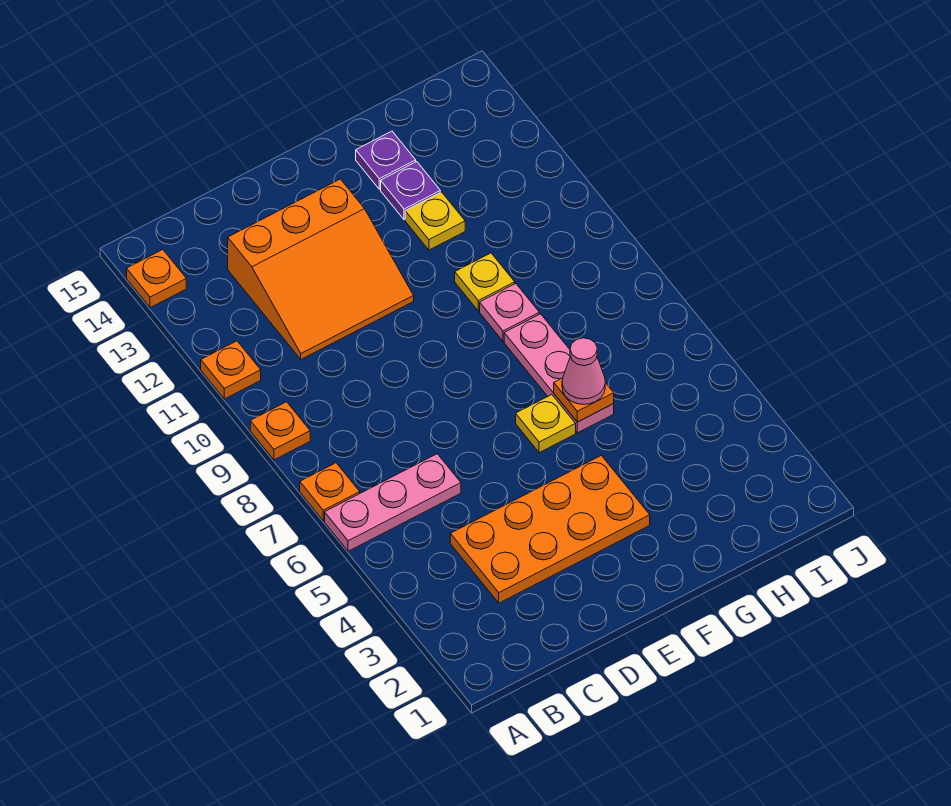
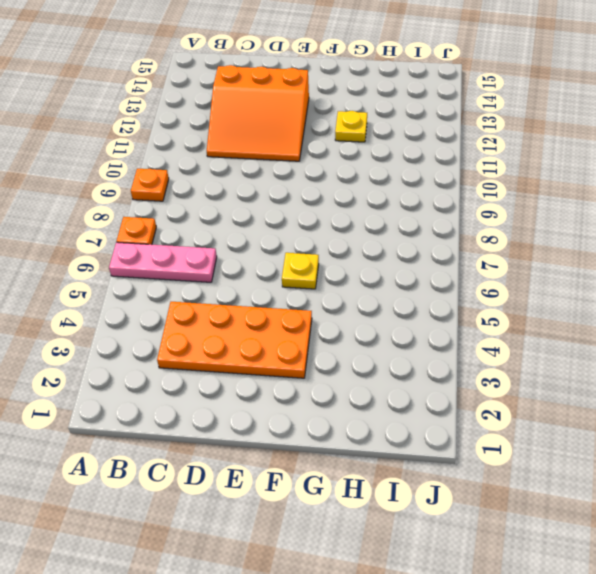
none -> orange 1x1 plate [201,341,261,399]
none -> orange 1x1 plate [127,250,186,308]
none -> pink 1x3 plate [504,314,614,433]

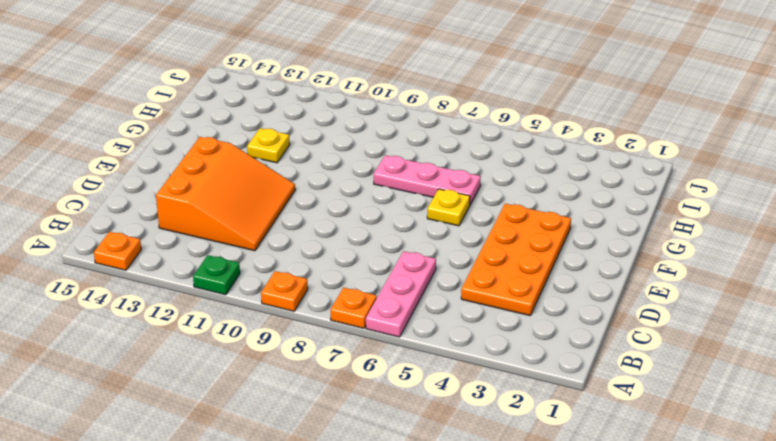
green 1x1 plate [193,255,240,295] -> orange 1x1 plate [201,341,261,399]
none -> pink 1x1 plate [480,283,539,342]
none -> yellow 1x1 plate [455,253,515,311]
none -> purple 1x1 plate [381,162,440,220]

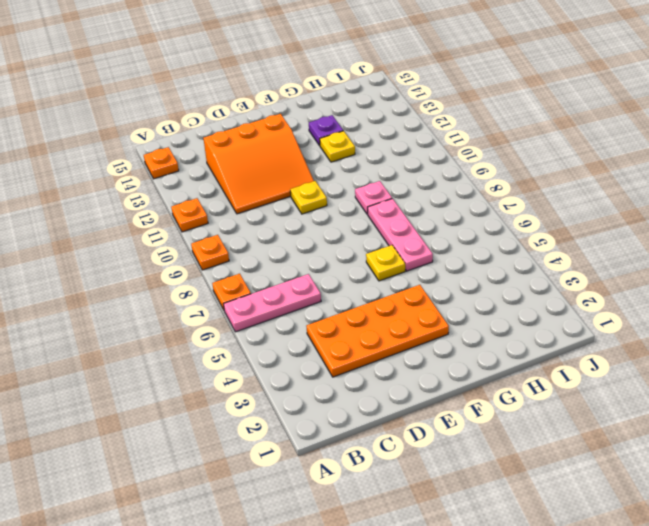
yellow 1x1 plate [290,181,327,214] -> yellow 1x1 plate moved to [455,253,515,311]
none -> purple 1x1 plate [356,131,416,189]
none -> orange 1x1 plate [554,378,614,422]
none -> pink 1x1 cone [562,338,605,404]

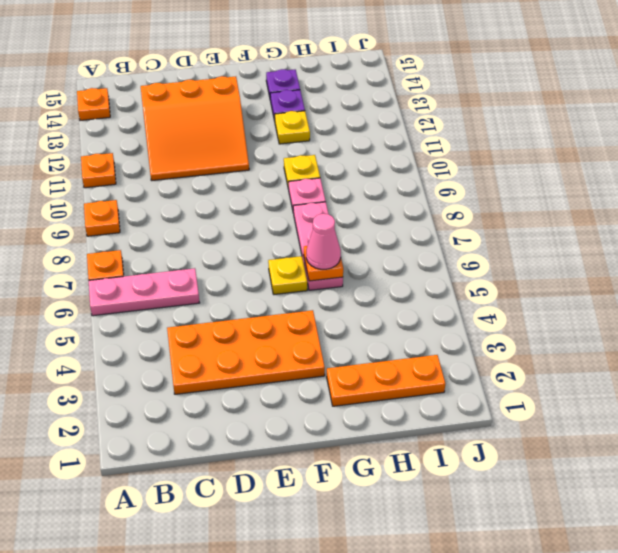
orange 1x3 plate [327,355,445,406] -> none

